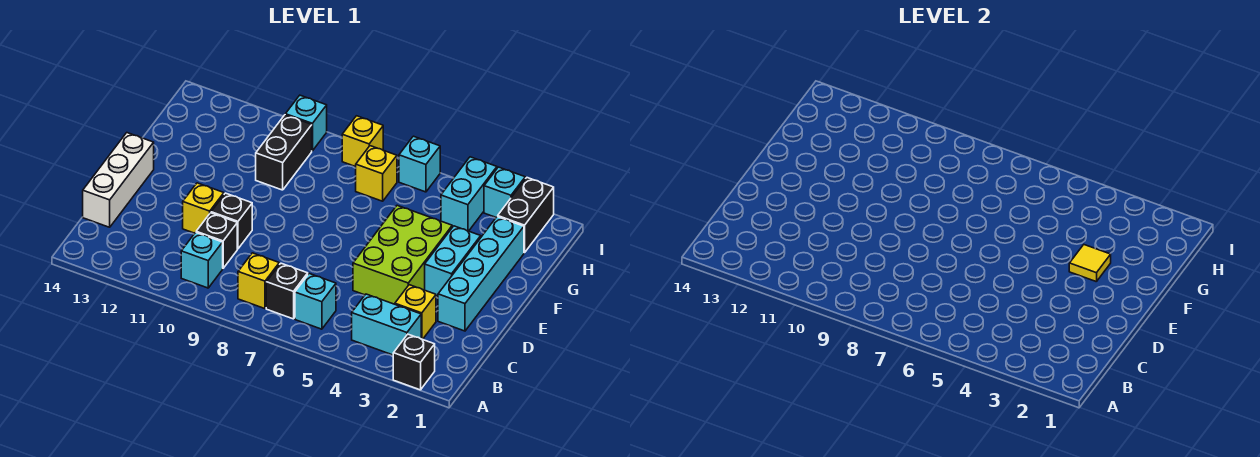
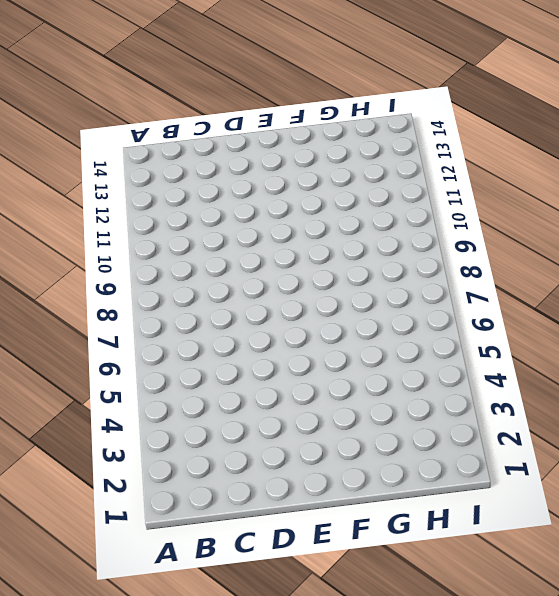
none -> black 1x1 brick [393,334,435,390]
none -> cyan 1x2 brick [352,294,421,355]
none -> cyan 1x1 brick [295,274,336,329]

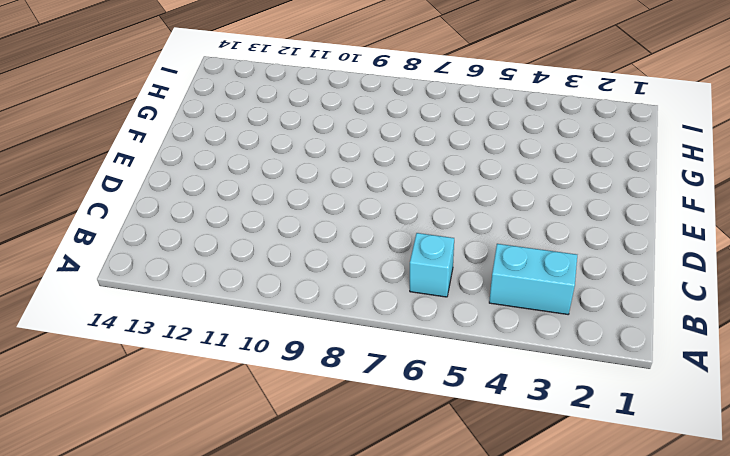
none -> black 1x1 brick [393,334,435,390]
none -> black 1x1 brick [266,263,308,319]
none -> yellow 1x1 brick [238,253,279,309]

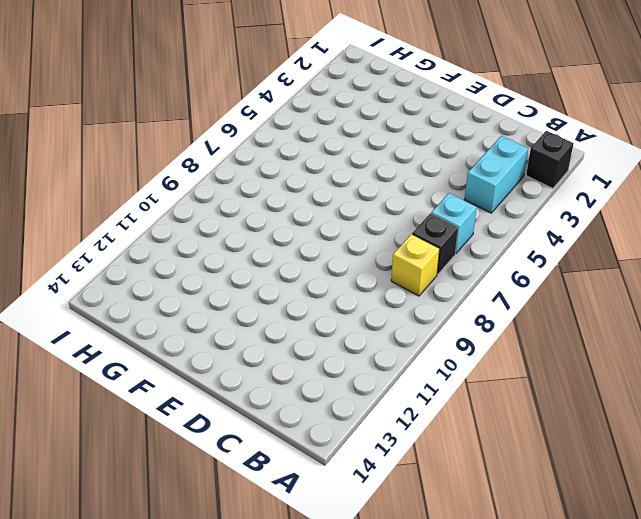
none -> cyan 1x1 brick [181,232,223,288]
none -> yellow 1x1 brick [395,285,436,339]
none -> black 1x1 brick [196,213,237,268]

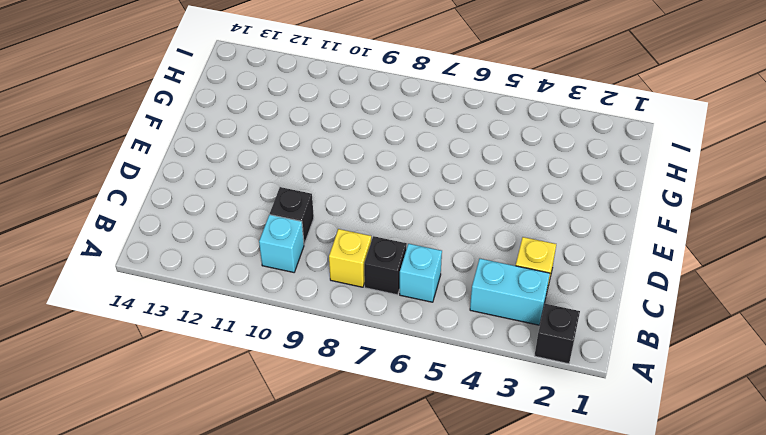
none -> white 1x3 brick [83,133,154,227]
none -> cyan 1x4 brick [438,217,524,331]
none -> lime 2x3 brick [353,205,452,304]

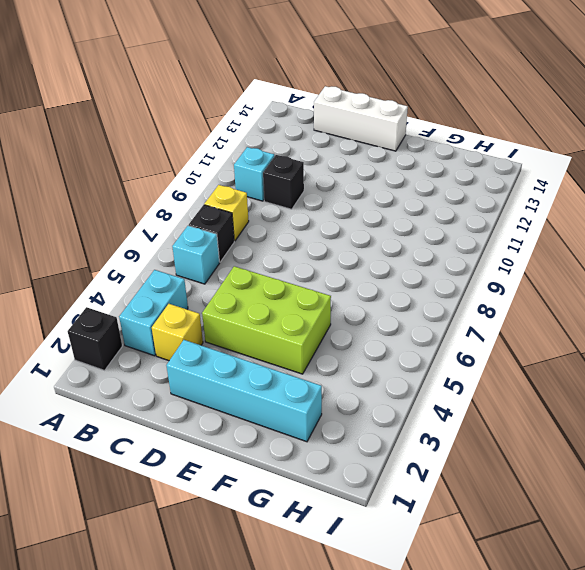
none -> black 1x1 brick [211,193,252,249]
none -> yellow 1x1 brick [183,183,224,233]
none -> cyan 1x2 brick [425,226,481,296]

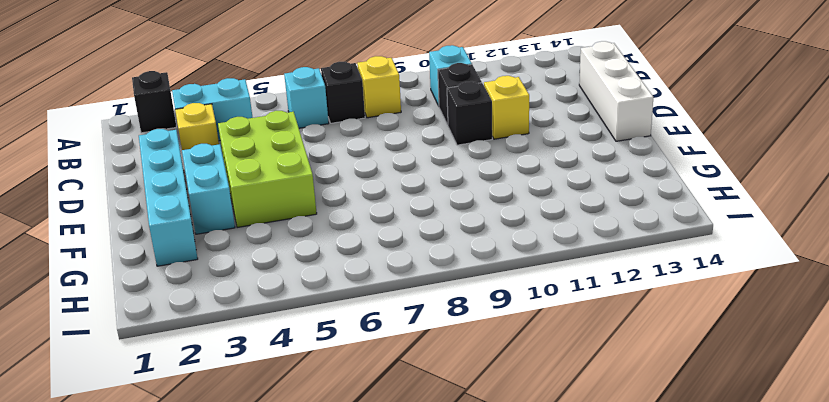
none -> black 1x2 brick [256,115,312,190]
none -> black 1x2 brick [498,178,554,253]
none -> cyan 1x2 brick [441,157,497,231]

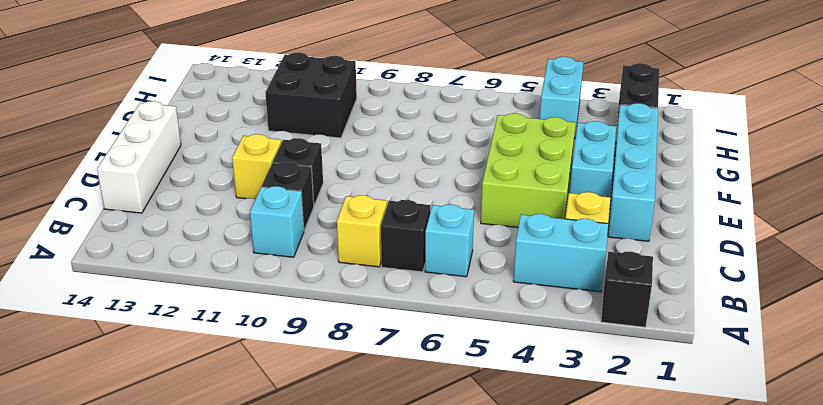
black 2x2 brick [265,52,357,138] -> black 1x2 brick [256,115,312,190]
none -> yellow 1x1 brick [356,146,397,201]
none -> cyan 1x1 brick [484,167,525,217]
none -> cyan 1x1 brick [399,136,440,192]

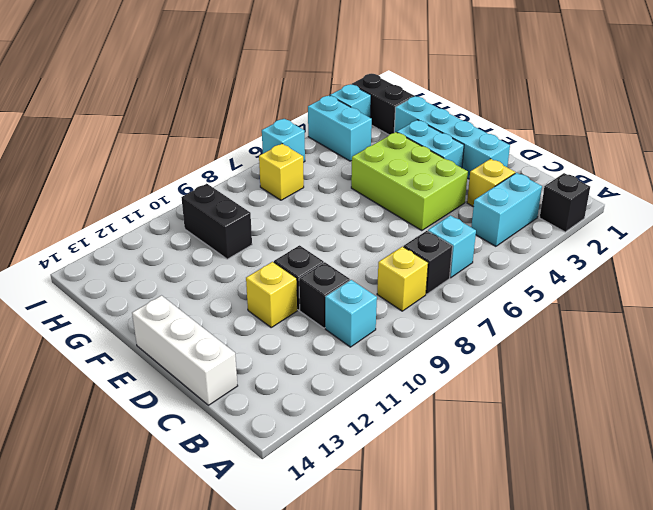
none -> yellow 1x1 brick [342,116,383,167]
none -> cyan 1x1 brick [285,95,327,151]
none -> yellow 1x1 tile [1069,245,1111,282]

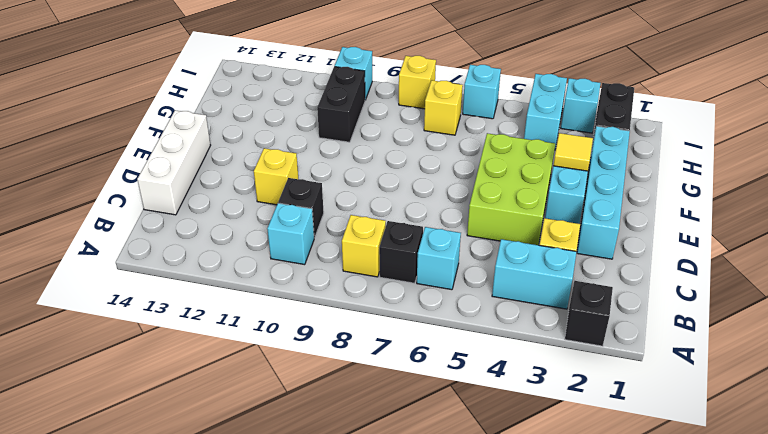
none -> black 1x1 brick [211,193,252,249]

